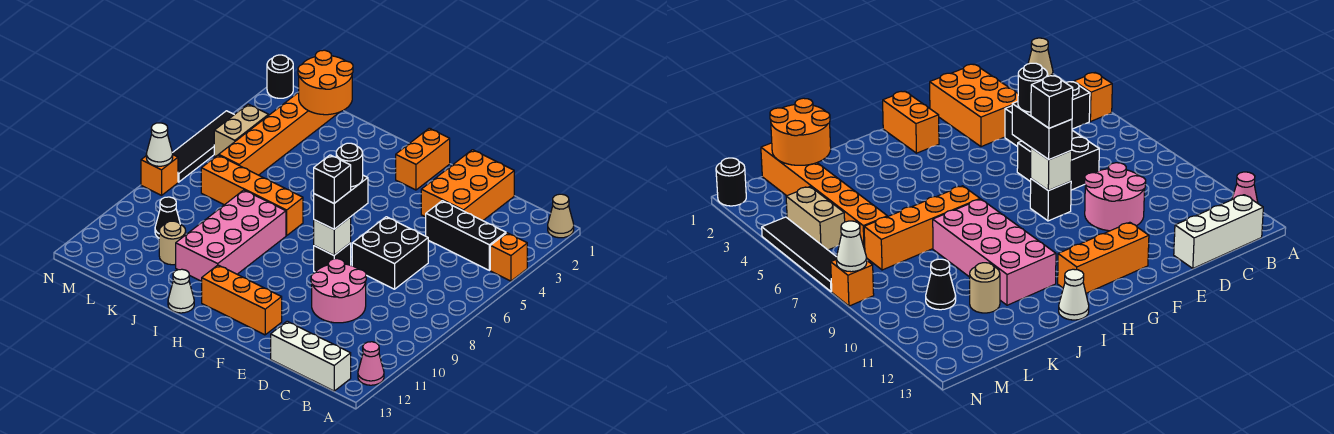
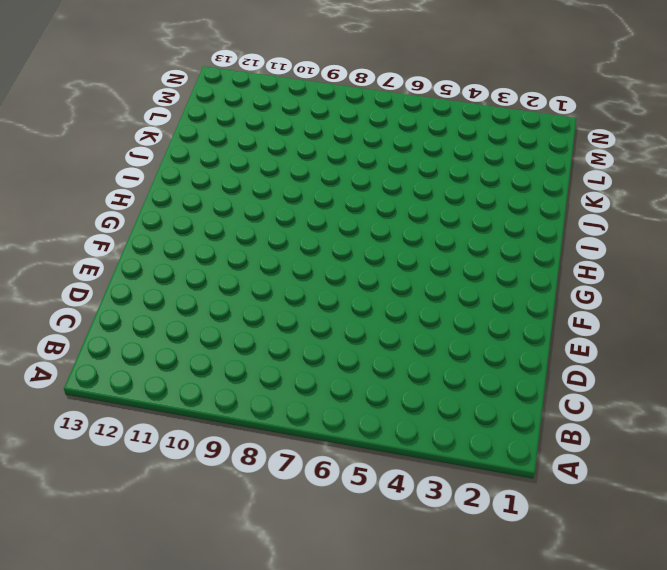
none -> tan 1x1 cone [548,194,574,238]
none -> orange 1x1 brick [490,233,527,281]
none -> pink 1x1 cone [358,342,384,385]

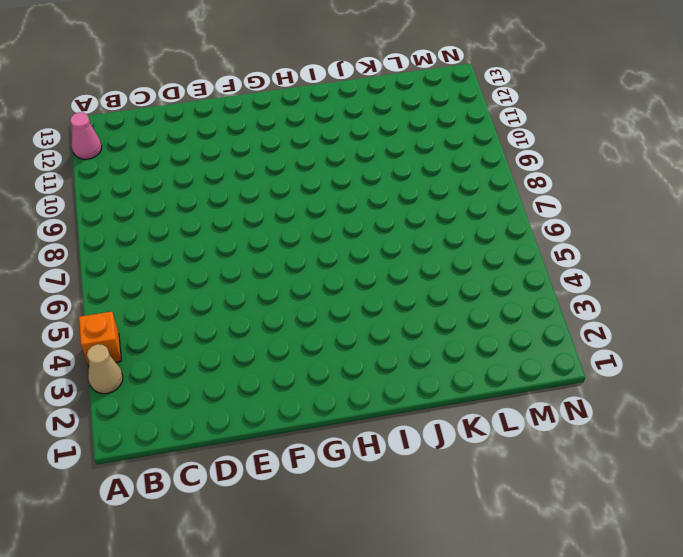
tan 1x1 cone [87,344,123,394] -> tan 1x1 cone moved to [548,194,574,238]
none -> black 1x3 brick [426,201,506,270]
none -> white 1x3 brick [271,321,351,391]
none -> orange 2x3 brick [421,150,514,221]

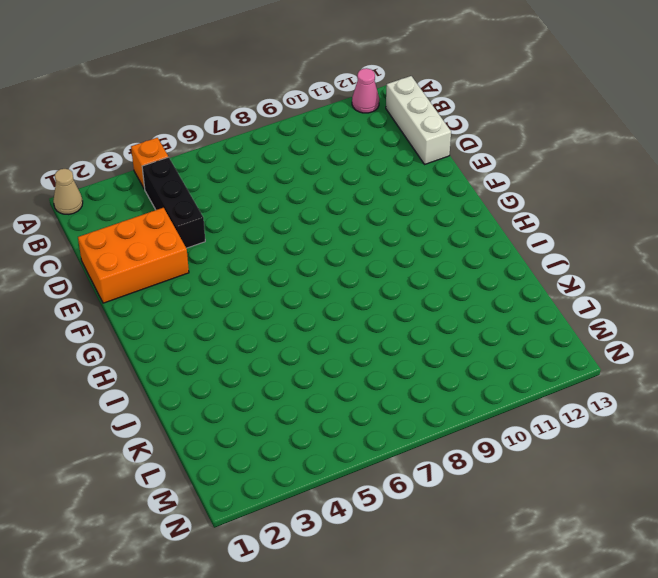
none -> black 2x2 brick [352,217,428,289]
none -> pink 2x2 round brick [311,259,366,323]
none -> black 1x1 brick [314,243,351,272]

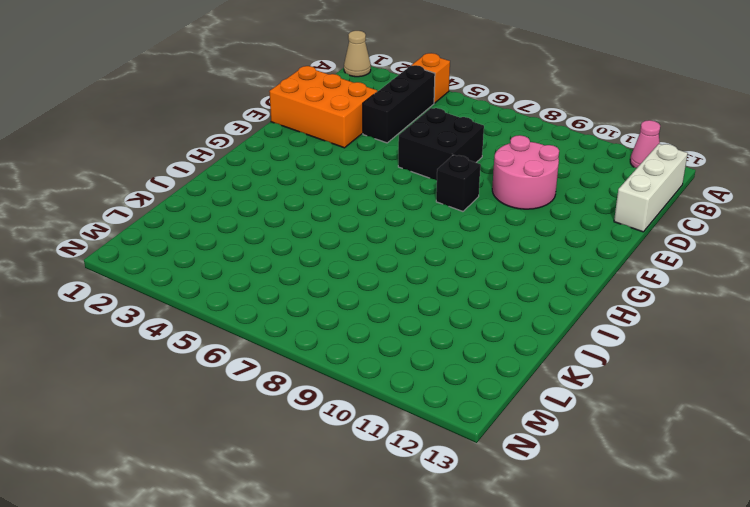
none -> orange 1x3 brick [202,265,282,335]
none -> orange 1x2 brick [396,128,450,190]
none -> orange 1x4 brick [201,155,303,236]

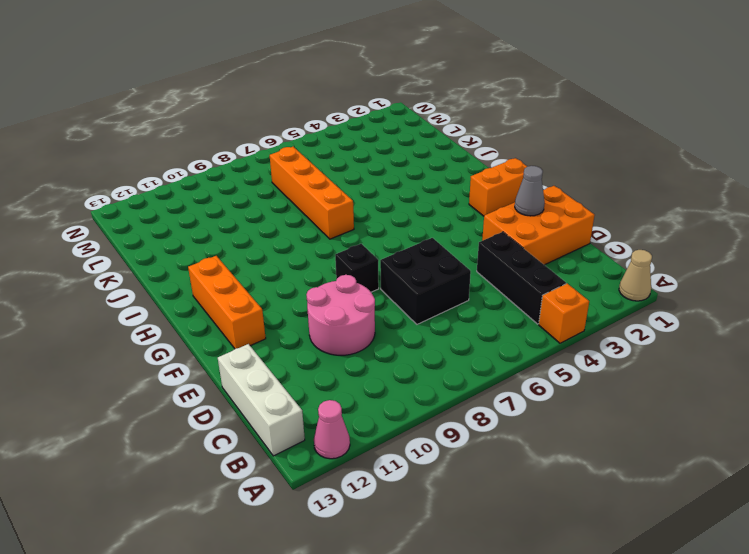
grey 1x1 cone [515,166,545,216] -> none
none -> pink 2x4 brick [176,190,286,281]
none -> white 1x1 cone [168,269,194,313]
none -> tan 1x1 round brick [159,221,186,265]

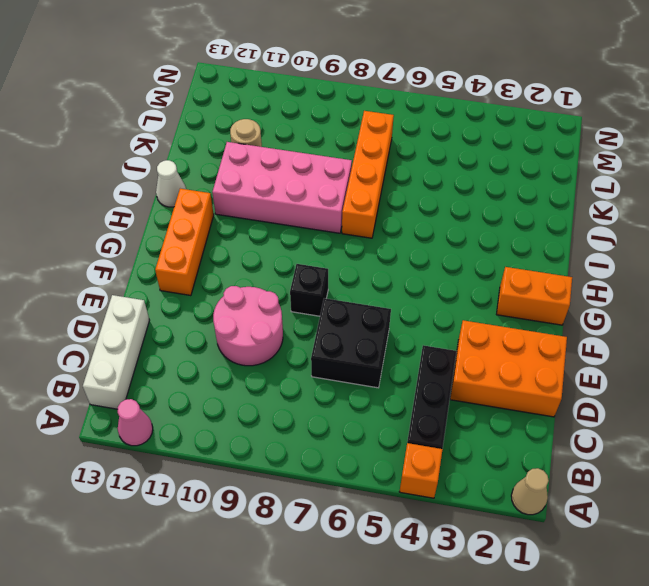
none -> orange 1x6 brick [219,92,339,175]
none -> black 1x1 cone [155,197,180,238]
none -> tan 1x2 brick [214,104,269,157]

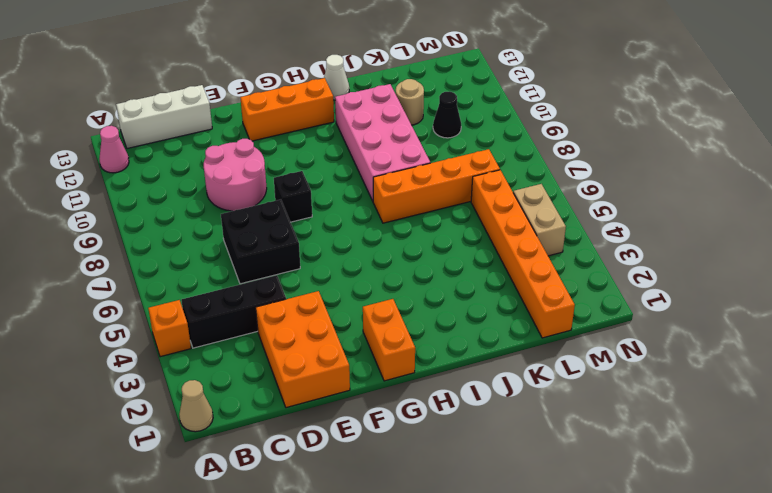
none -> black 1x1 round brick [267,55,293,98]
none -> black 1x4 tile [173,111,234,182]
none -> orange 1x1 brick [141,155,178,195]

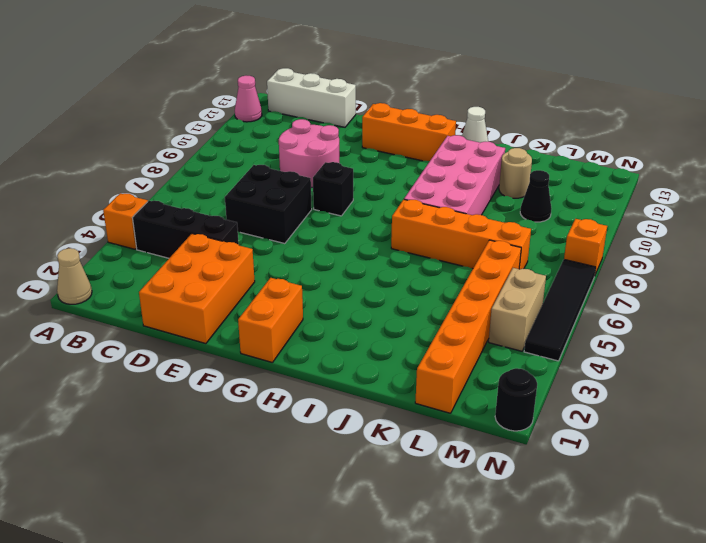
none -> white 1x1 brick [314,217,351,255]
none -> orange 2x2 round brick [298,50,353,115]
none -> white 1x1 cone [146,123,173,166]

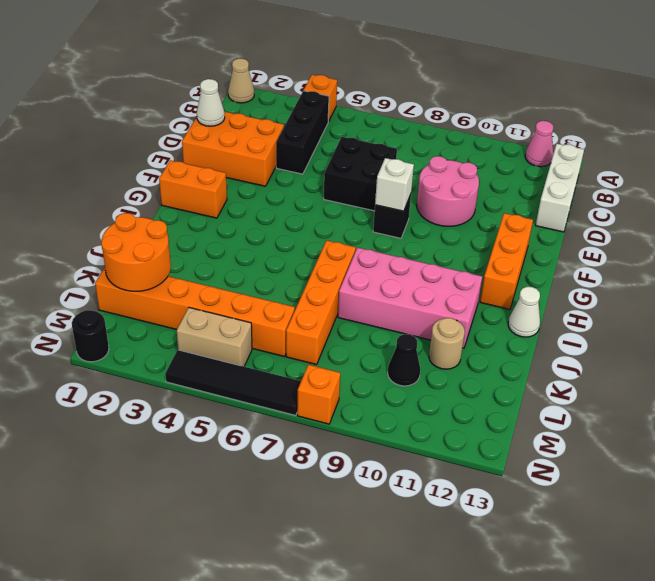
white 1x1 cone [197,79,225,126] -> white 1x1 cone moved to [146,123,173,166]
none -> black 1x2 brick [314,175,368,229]
none -> black 1x1 round brick [336,143,363,187]
none -> black 1x1 brick [314,155,351,203]

